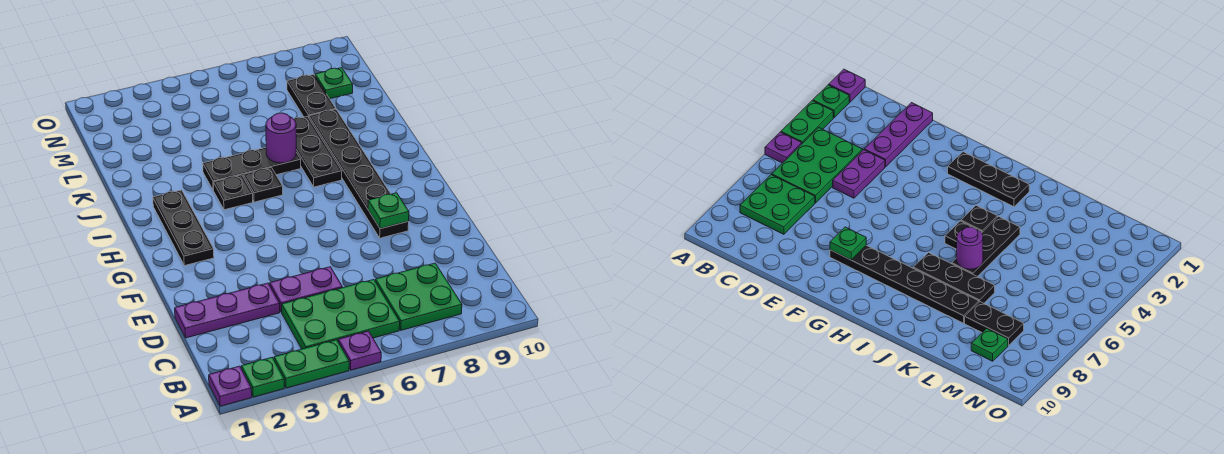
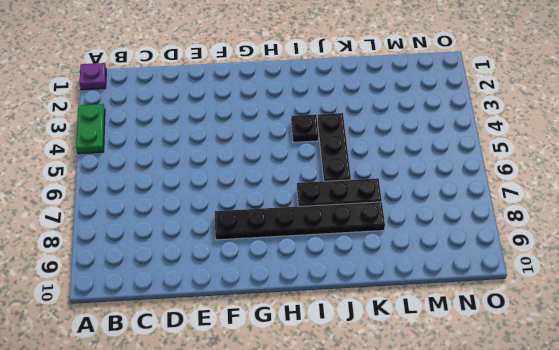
none -> green 1x1 plate [241,358,284,397]
none -> purple 1x1 plate [338,331,381,370]
none -> green 2x3 plate [282,280,400,349]

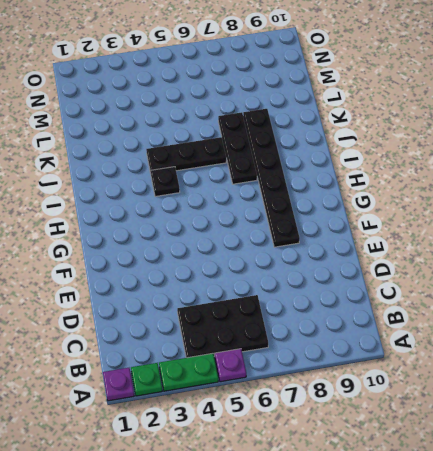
black 2x3 plate [177,295,268,358] -> green 2x3 plate [282,280,400,349]
none -> green 2x2 plate [375,263,462,330]
none -> purple 1x3 plate [175,283,280,338]
none -> purple 1x2 plate [270,267,342,312]

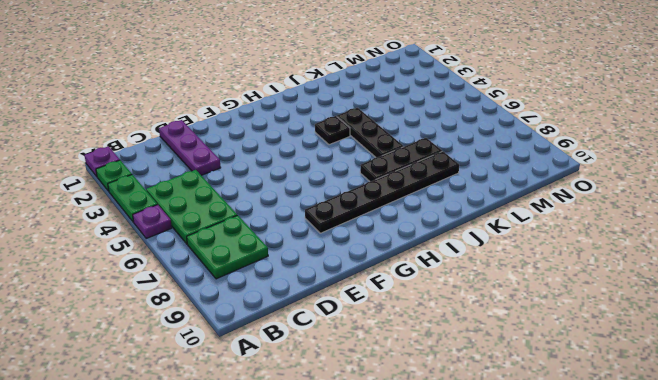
none -> purple 1x2 plate [270,267,342,312]
none -> black 1x3 plate [153,190,214,266]
none -> black 1x1 plate [243,168,283,202]

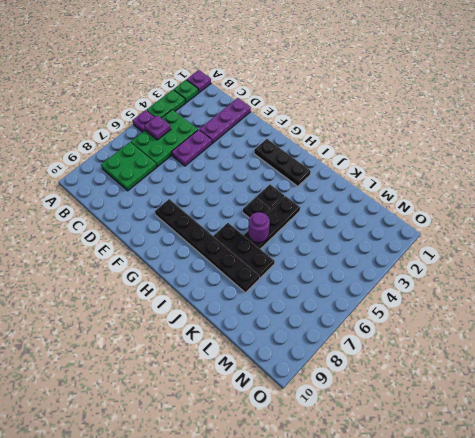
purple 1x1 plate [144,115,171,140] -> none
none -> black 1x2 plate [287,74,336,117]
none -> green 1x1 plate [315,68,353,99]
none -> green 1x1 plate [368,193,409,229]

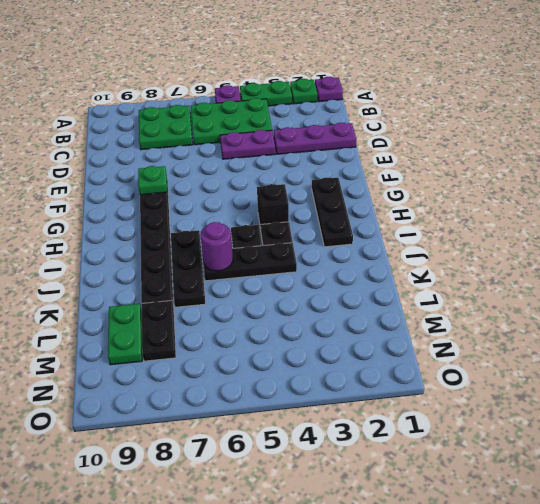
black 1x1 brick [257,184,289,229] -> none
green 1x2 plate [108,304,142,365] -> green 1x1 plate [315,68,353,99]

